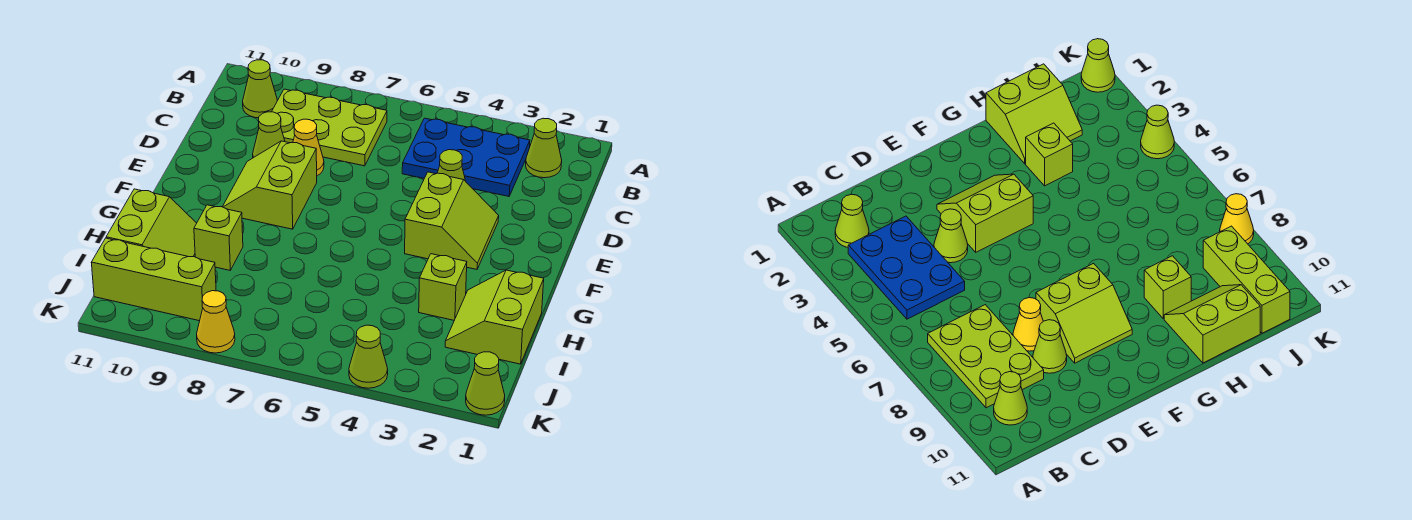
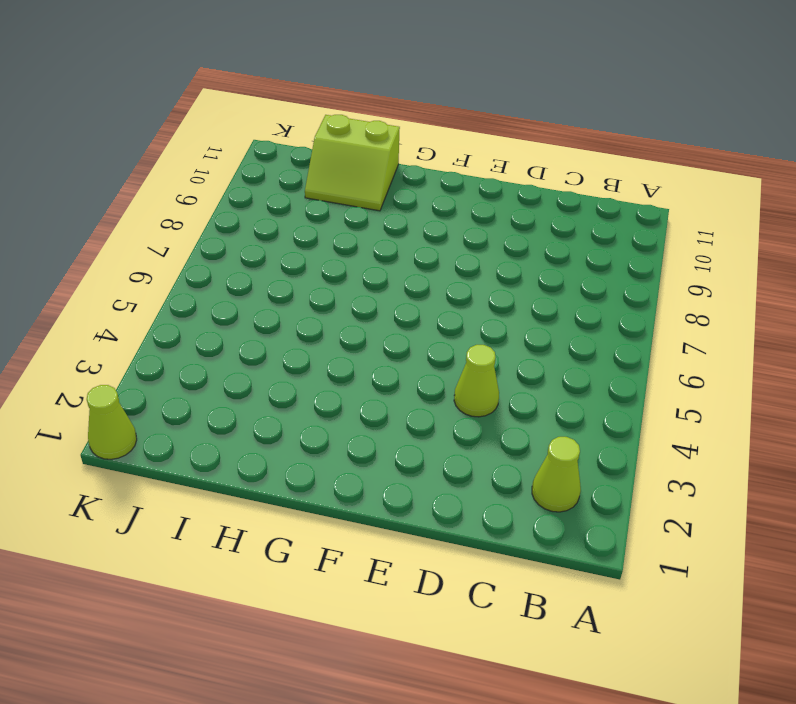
none -> blue 2x3 plate [402,118,530,196]
none -> lime 2x3 plate [272,89,387,166]
none -> lime 1x1 cone [243,60,277,118]

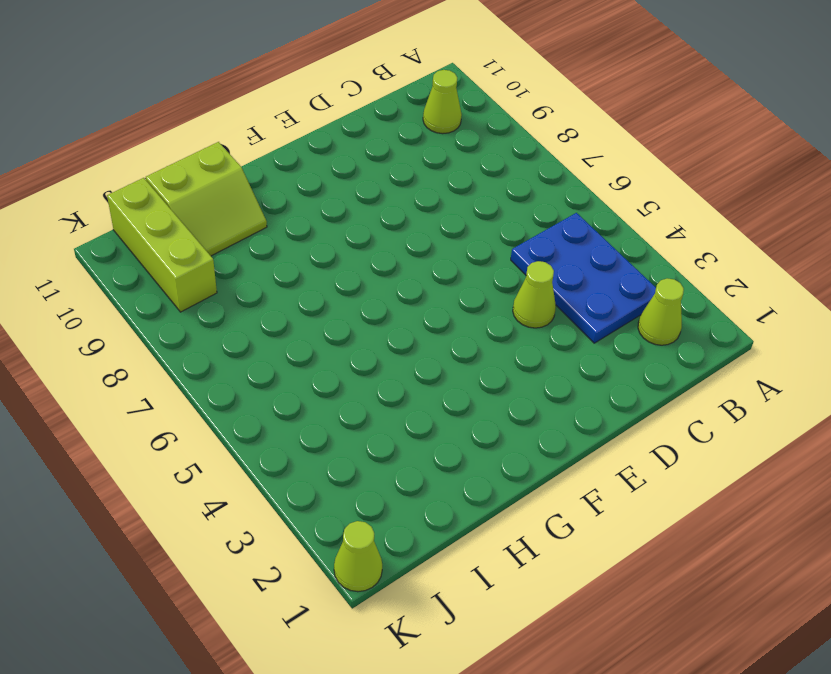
none -> lime 2x3 plate [272,89,387,166]
none -> yellow 1x1 cone [293,119,324,176]
none -> lime 1x1 cone [253,112,285,158]

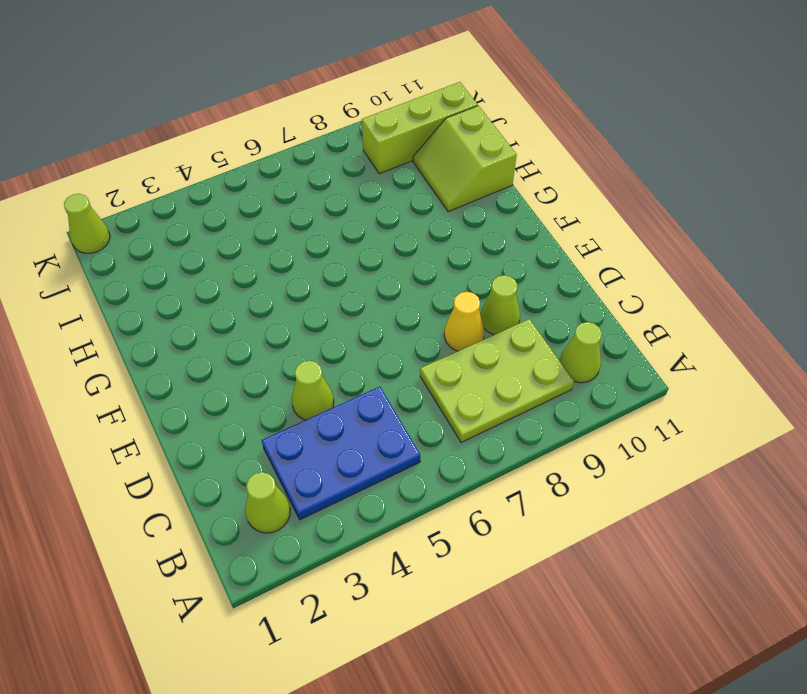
none -> lime 2x2 slope [405,172,499,269]
none -> lime 2x2 slope [223,141,317,229]
none -> lime 2x2 slope [445,270,544,364]

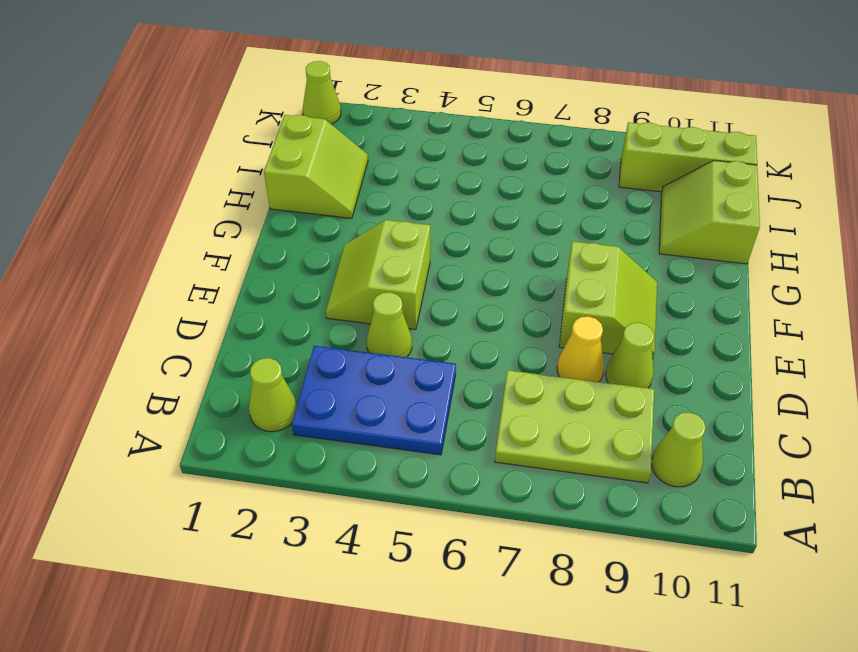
none -> lime 1x1 brick [419,254,467,320]
none -> lime 1x1 brick [194,205,243,270]
none -> lime 1x1 cone [349,325,388,388]

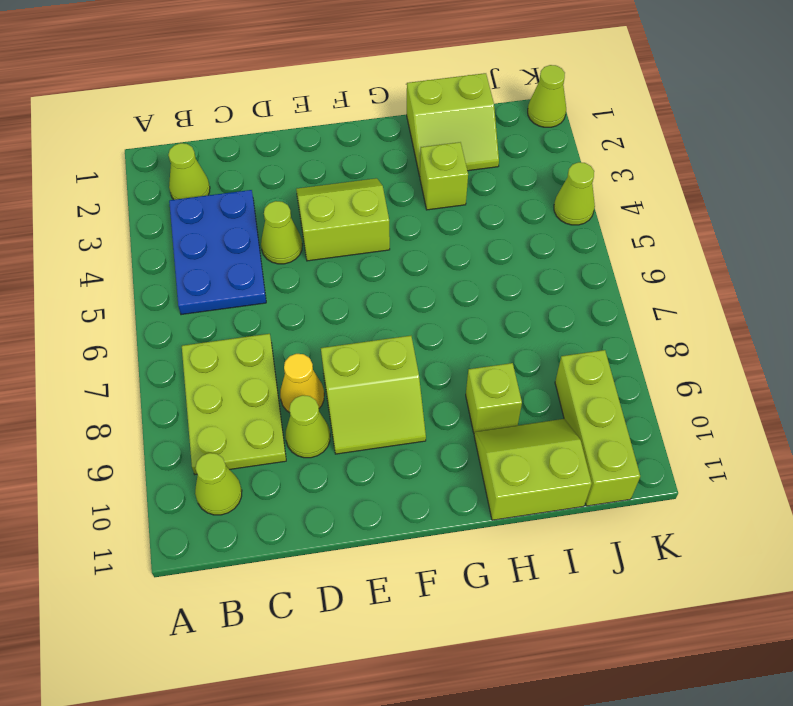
none -> yellow 1x1 cone [197,291,235,353]

